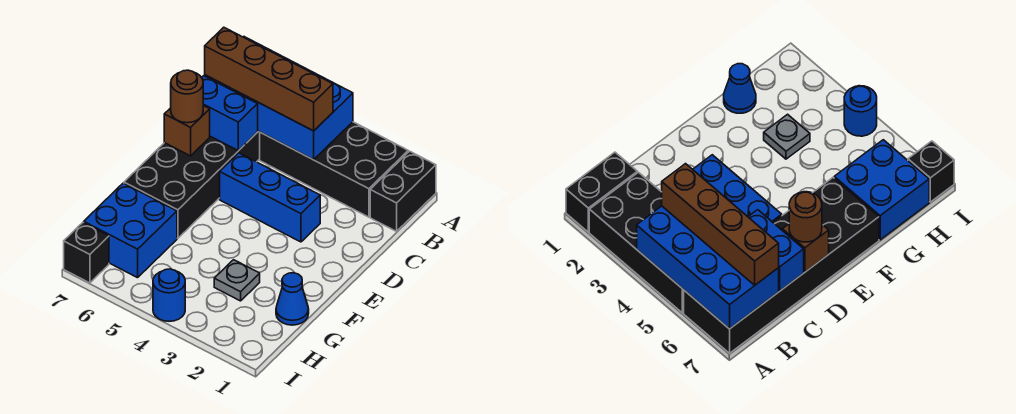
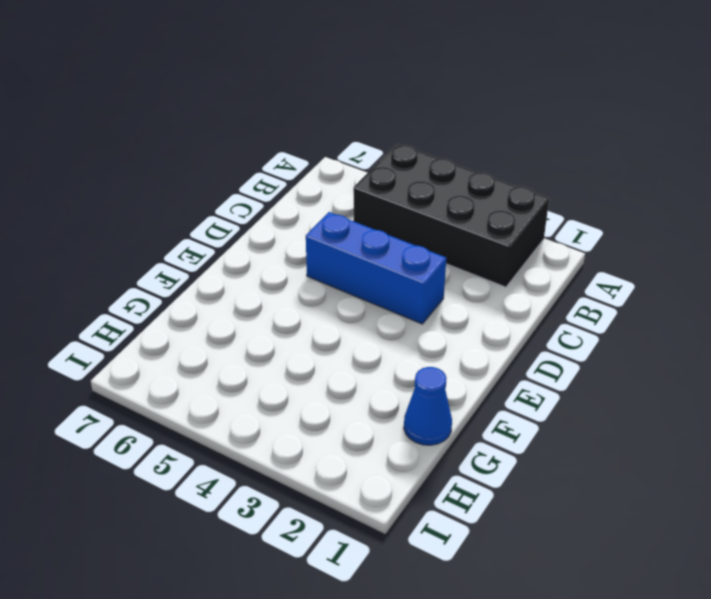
none -> black 1x2 brick [370,151,436,231]
none -> black 2x6 brick [124,131,260,238]
none -> grey 1x1 plate [214,260,260,301]

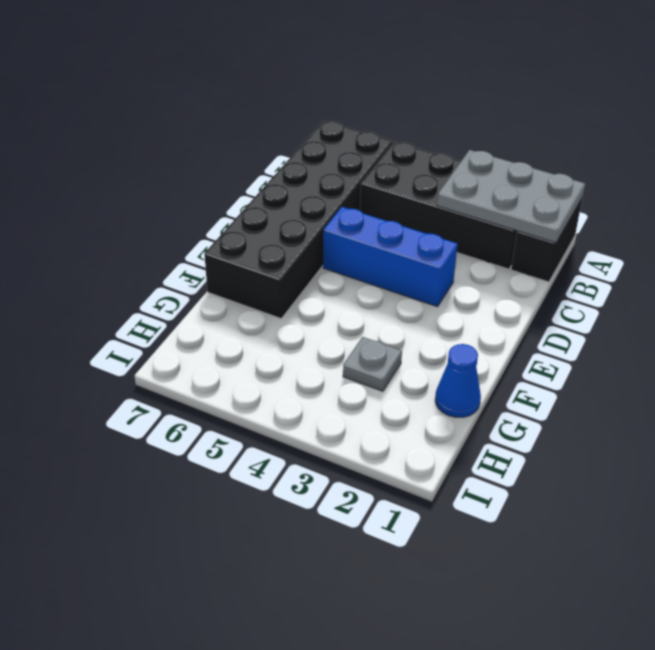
grey 2x3 plate [437,150,585,243] -> none
none -> blue 2x2 brick [84,183,177,278]
none -> blue 1x1 round brick [153,269,185,321]
none -> black 1x1 brick [64,222,109,283]

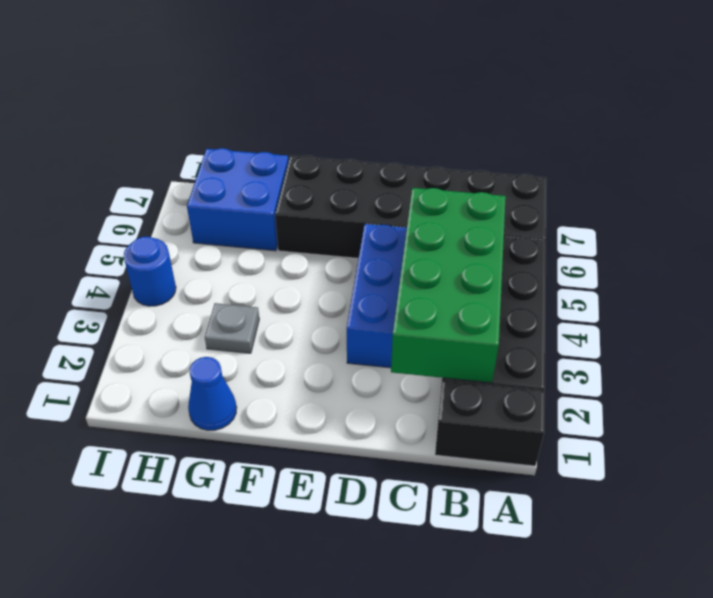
green 2x4 brick [391,188,506,383] -> blue 2x4 brick [205,37,353,160]
none -> black 1x1 brick [64,222,109,283]
none -> blue 1x2 brick [202,76,258,151]
none -> brown 1x1 brick [164,106,210,156]

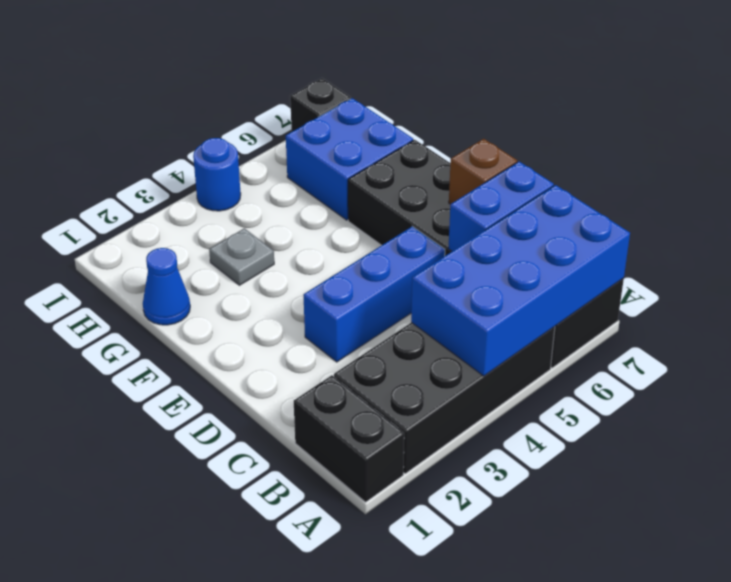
none -> brown 1x4 brick [205,27,333,131]
none -> brown 1x1 round brick [171,70,203,123]

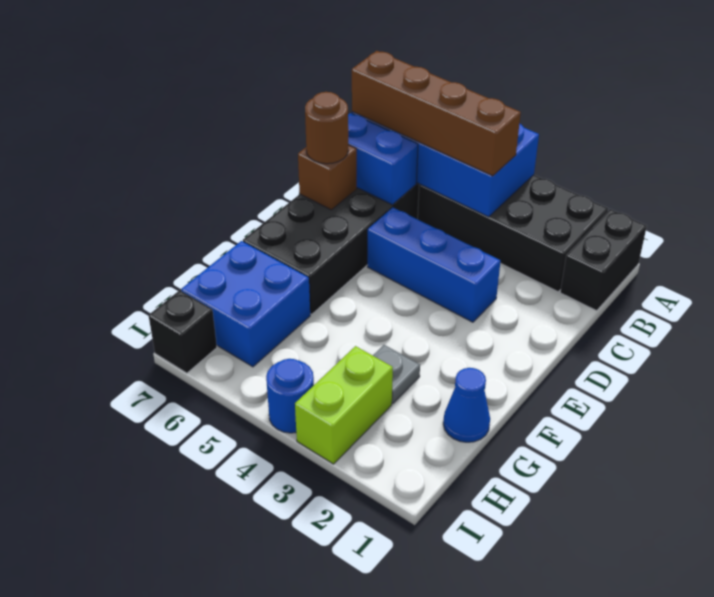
lime 1x2 brick [295,346,393,464] -> none

